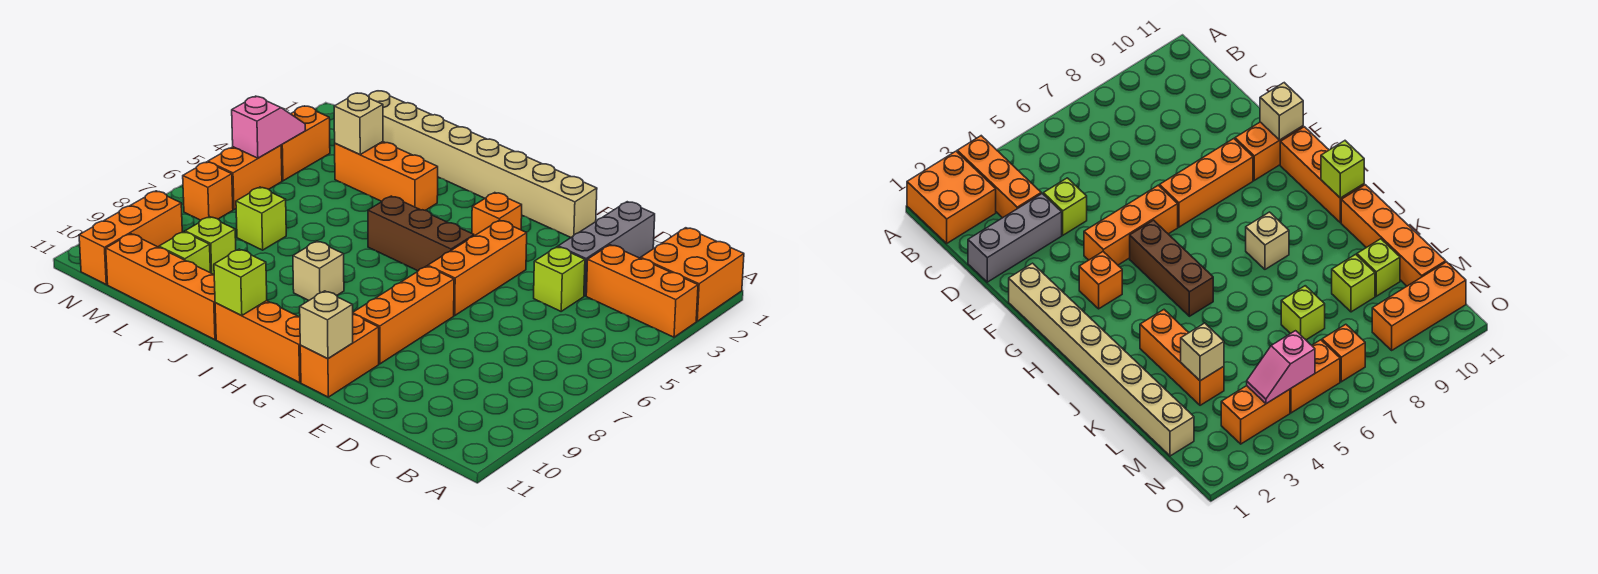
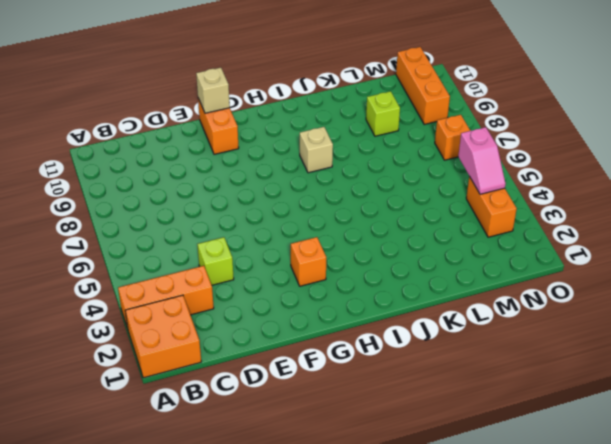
none -> grey 1x3 brick [558,202,655,296]
none -> tan 1x8 brick [368,91,597,237]
none -> orange 1x3 brick [428,220,527,316]

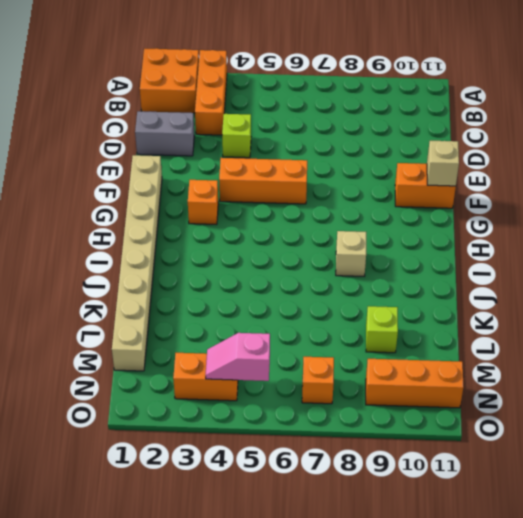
grey 1x2 brick [135,111,194,156] -> grey 1x3 brick [558,202,655,296]
none -> orange 1x3 brick [353,266,454,364]
none -> brown 1x3 brick [368,196,474,271]
none -> orange 1x3 brick [215,301,301,383]

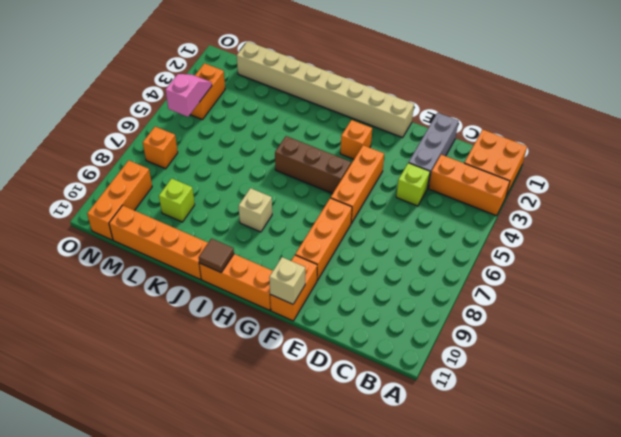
brown 1x1 tile [199,239,234,272] -> lime 1x1 brick [214,249,267,316]
none -> orange 1x3 brick [335,142,438,210]
none -> lime 1x1 brick [236,187,286,250]
none -> lime 1x1 brick [159,232,210,272]

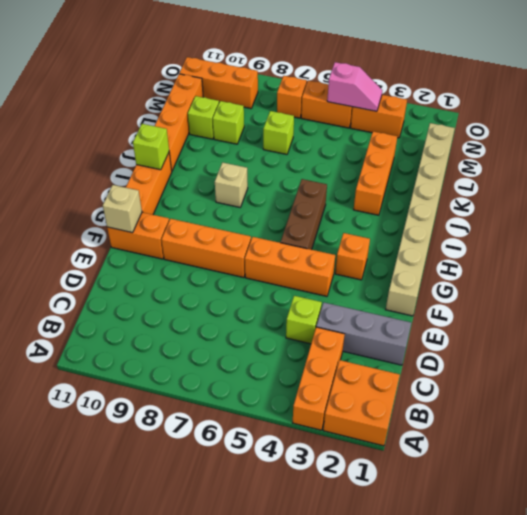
none -> tan 1x1 brick [334,93,383,155]

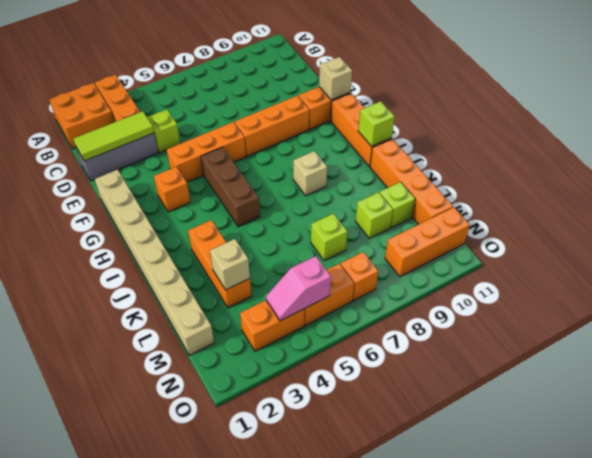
lime 1x3 tile [74,111,154,161] -> none

